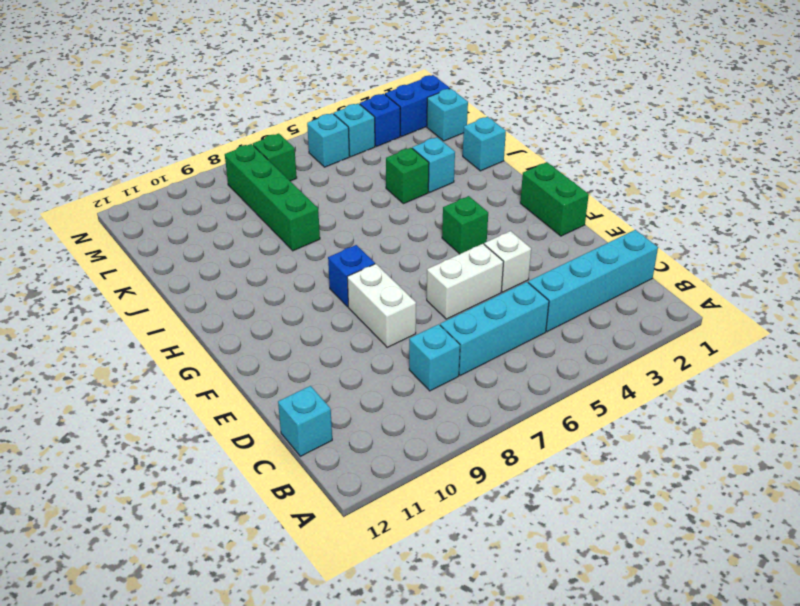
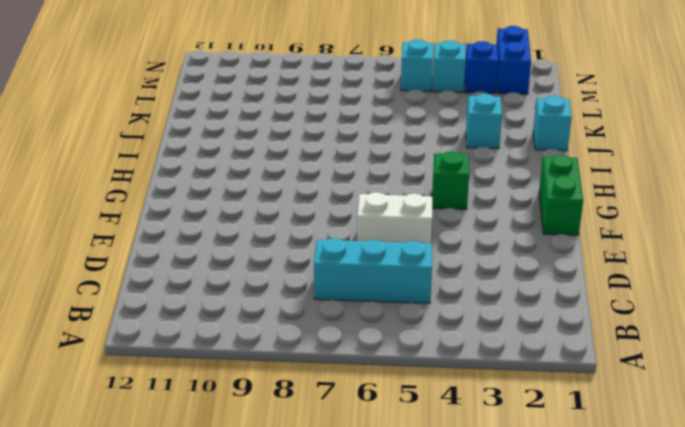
blue 1x2 brick [496,26,531,94] -> blue 1x2 brick turned to [385,75,450,137]
none -> cyan 1x4 brick [528,230,658,332]
none -> cyan 1x1 brick [409,324,460,391]
none -> cyan 1x1 brick [278,386,332,456]

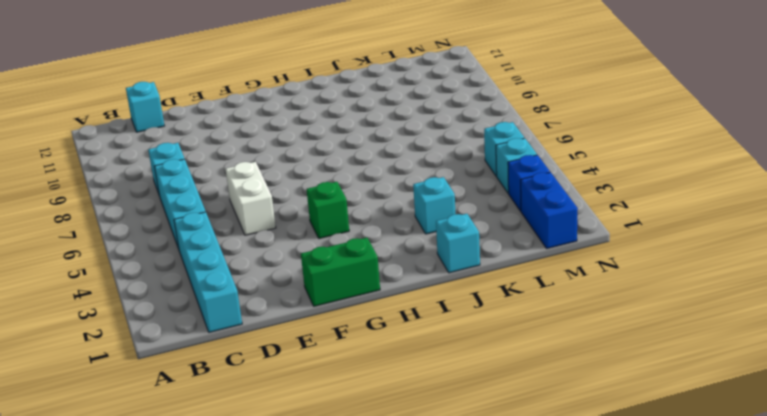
none -> white 1x1 brick [484,231,531,292]
none -> white 1x2 brick [347,264,416,347]
none -> blue 1x1 brick [328,245,375,307]

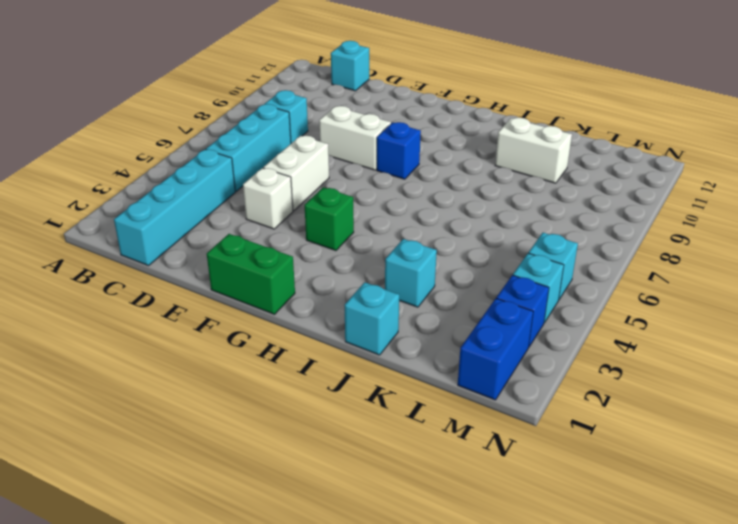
white 1x2 brick [495,118,572,183] -> none
none -> green 1x1 brick [386,148,429,204]
none -> green 1x4 brick [225,144,320,251]
none -> cyan 1x1 brick [427,88,468,141]

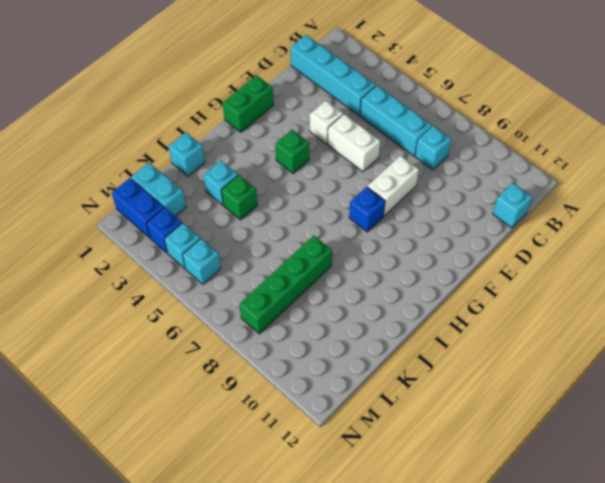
cyan 1x2 brick [131,163,186,216] -> cyan 1x1 brick [427,88,468,141]
none -> green 1x1 brick [253,134,297,181]

